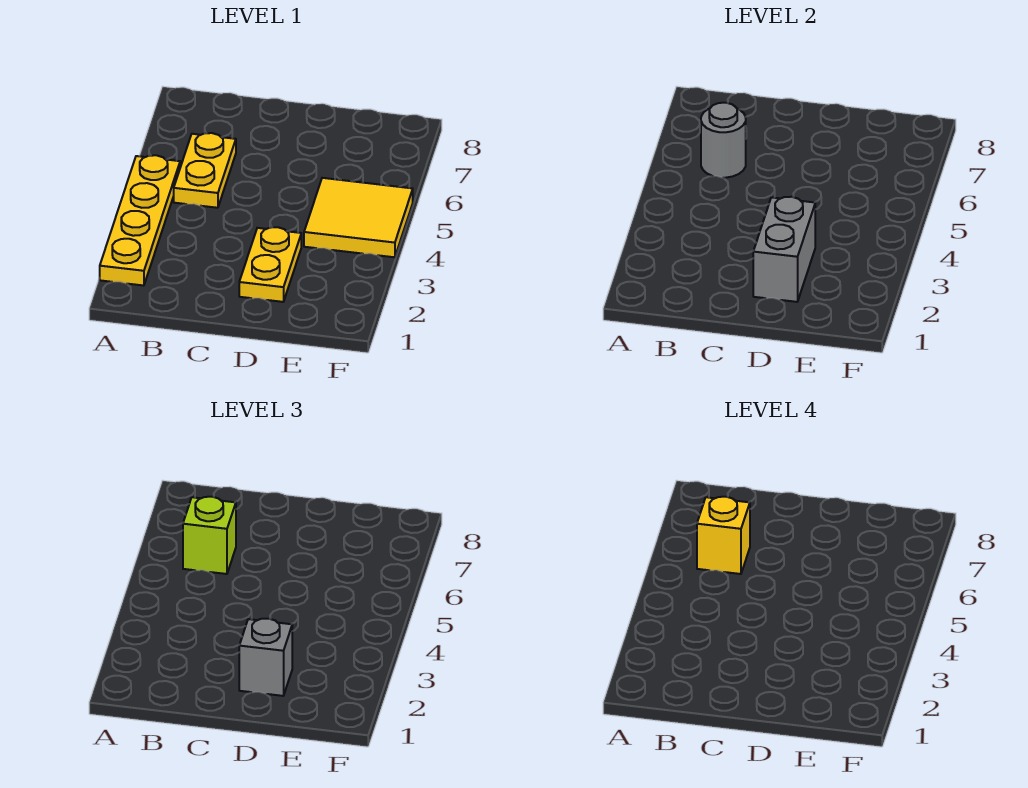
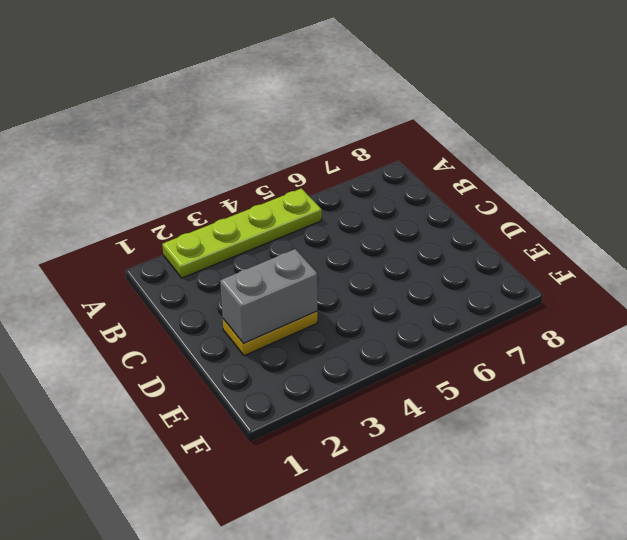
lime 1x4 plate [162,188,322,278] -> yellow 1x4 plate [100,155,180,286]
none -> yellow 1x2 plate [174,133,236,208]
none -> yellow 2x2 tile [304,178,413,257]

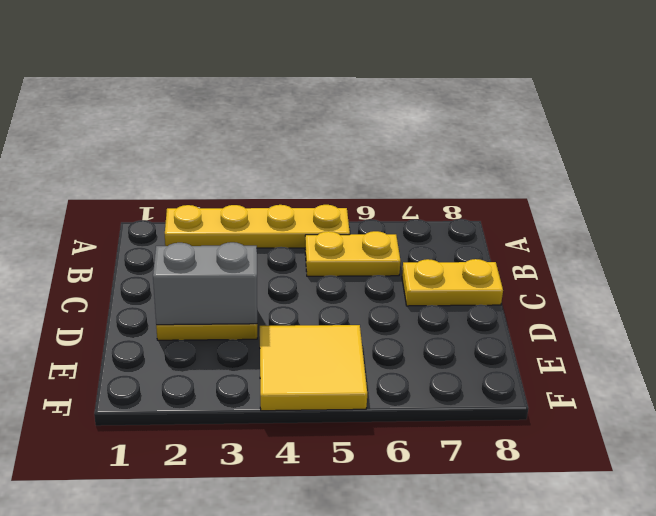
yellow 1x2 plate [402,259,503,306] -> none
none -> grey 1x1 round brick [701,103,746,178]
none -> lime 1x1 brick [183,497,236,574]

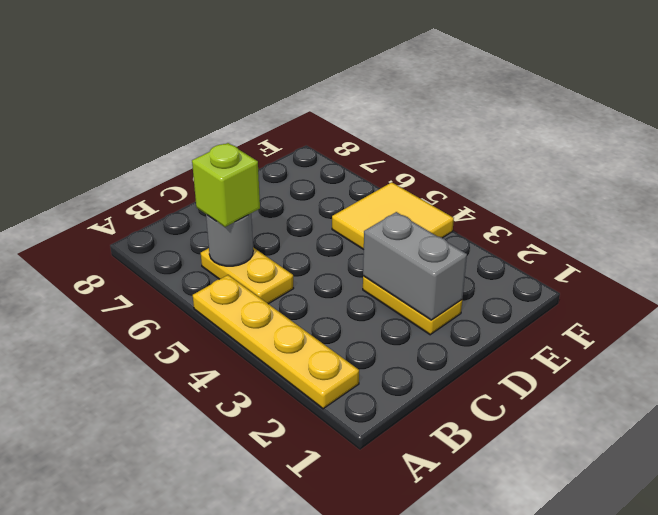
none -> grey 1x1 brick [239,619,292,696]
none -> yellow 1x1 brick [697,497,750,574]

